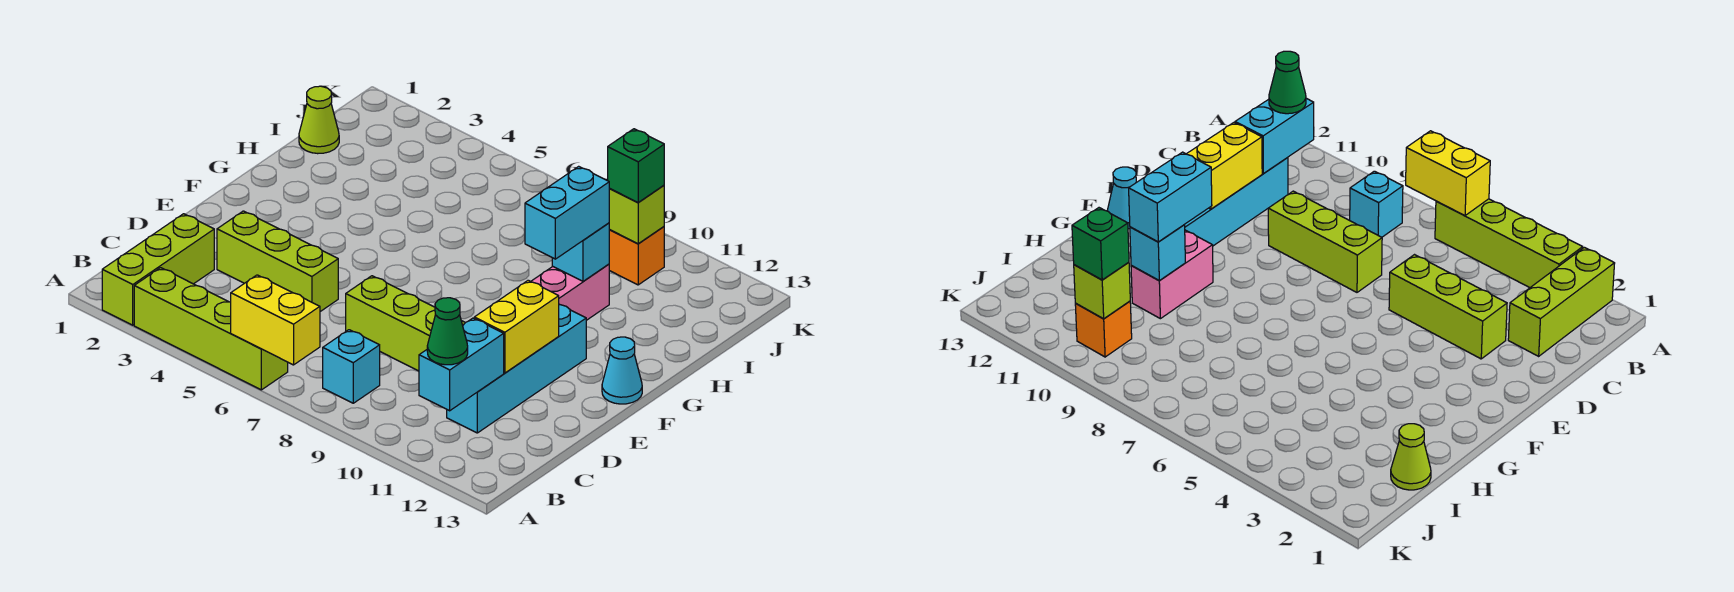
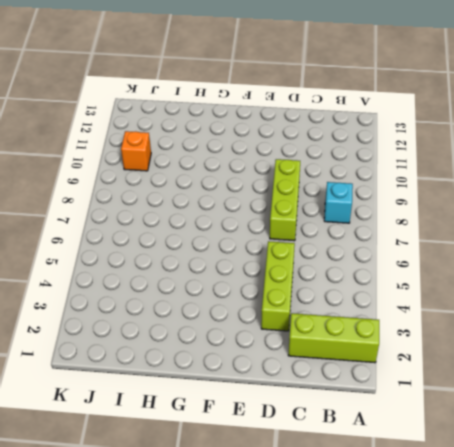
none -> lime 1x4 brick [134,268,288,390]
none -> cyan 1x4 brick [447,305,586,433]
none -> cyan 1x1 cone [602,337,642,404]

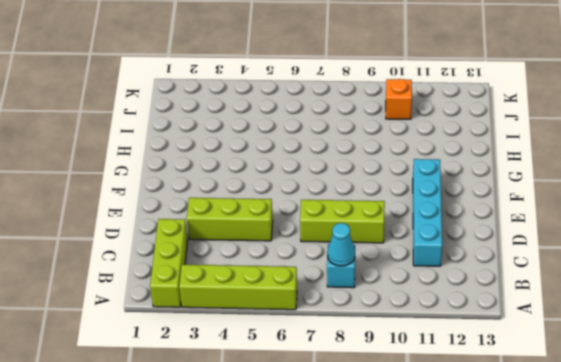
cyan 1x1 cone [327,223,355,266] -> cyan 1x1 cone moved to [602,337,642,404]
none -> pink 1x2 brick [531,264,609,320]
none -> lime 1x1 cone [299,86,339,154]
none -> yellow 1x2 brick [231,275,320,365]

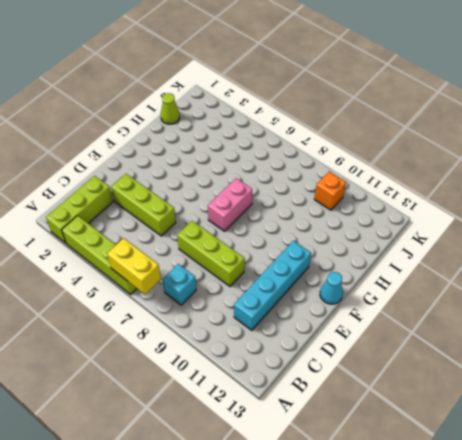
pink 1x2 brick [208,178,252,231] -> pink 1x2 brick moved to [531,264,609,320]
none -> cyan 1x2 brick [419,318,504,411]
none -> yellow 1x2 brick [474,280,559,373]
none -> cyan 1x1 brick [552,223,609,281]

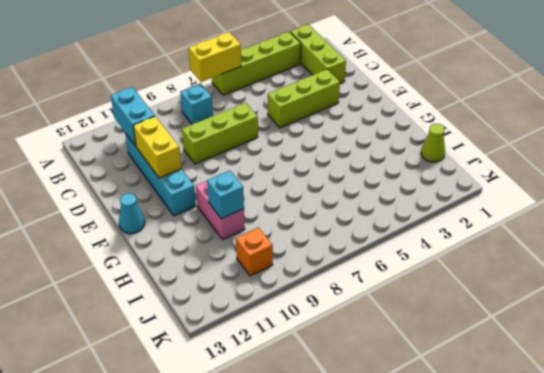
none -> lime 1x1 brick [609,185,664,244]
none -> green 1x1 cone [427,298,468,365]
none -> cyan 1x2 brick [525,166,609,259]

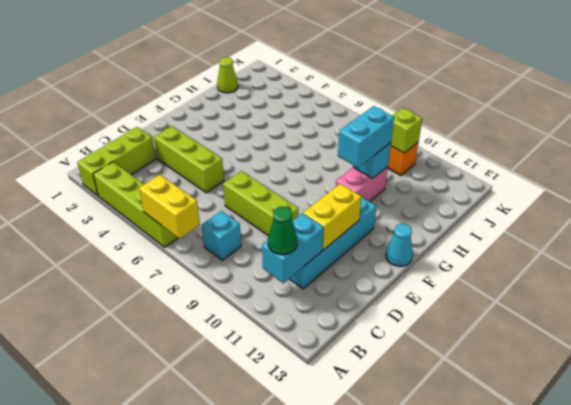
none -> green 1x1 brick [608,129,664,203]

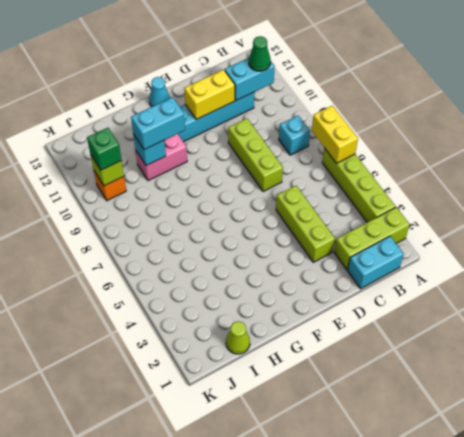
cyan 1x2 brick [348,236,404,289] -> none

